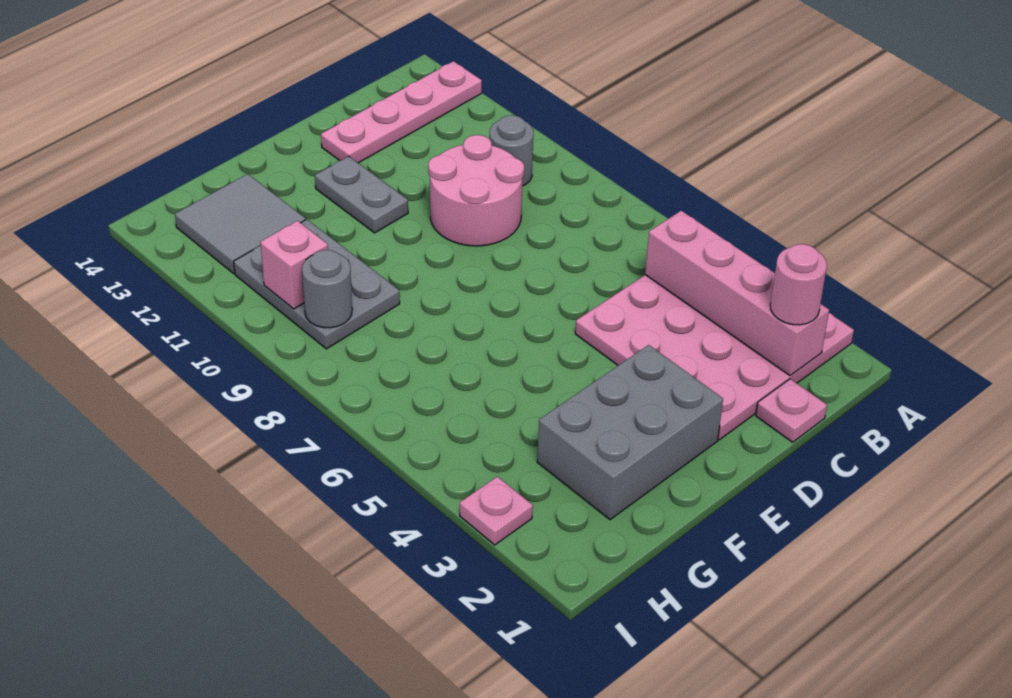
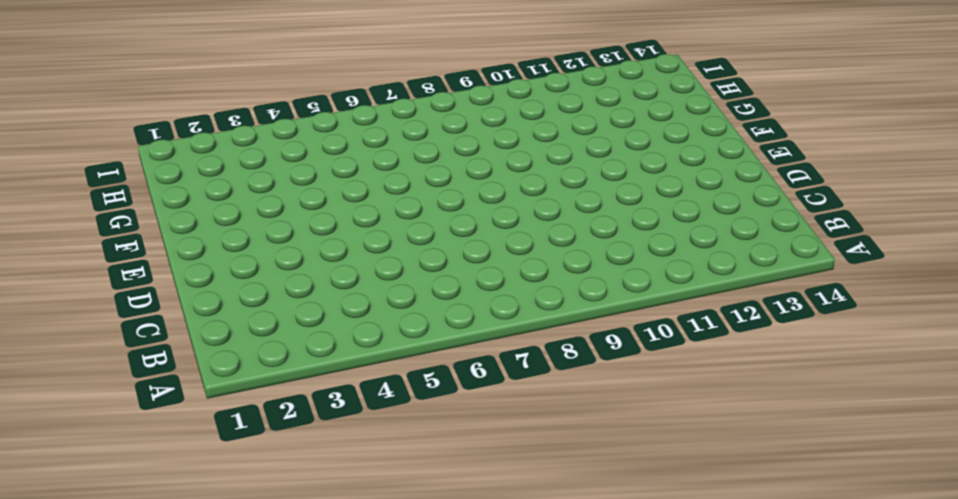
none -> pink 4x4 plate [575,275,854,440]
none -> pink 1x4 plate [321,61,482,163]
none -> grey 1x1 round brick [490,115,534,186]

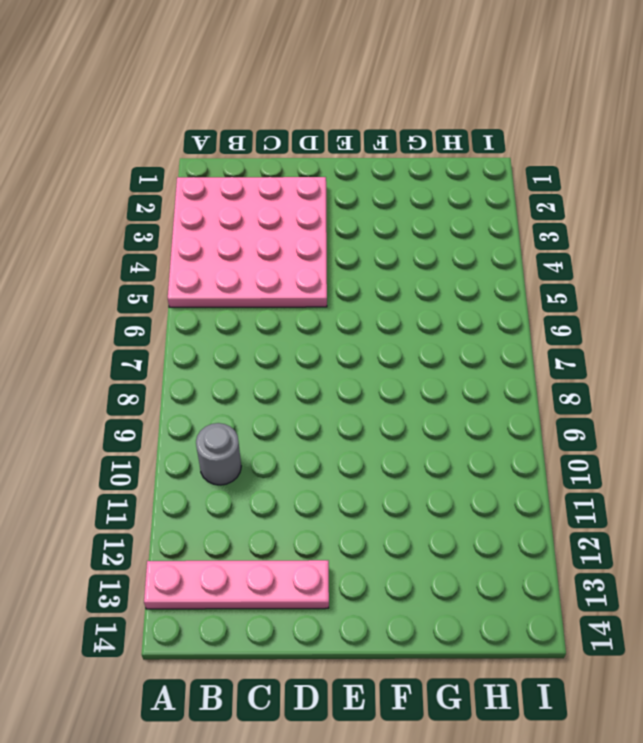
none -> pink 1x1 plate [756,379,827,442]
none -> pink 2x2 round brick [428,135,524,246]
none -> grey 2x3 brick [537,345,723,520]

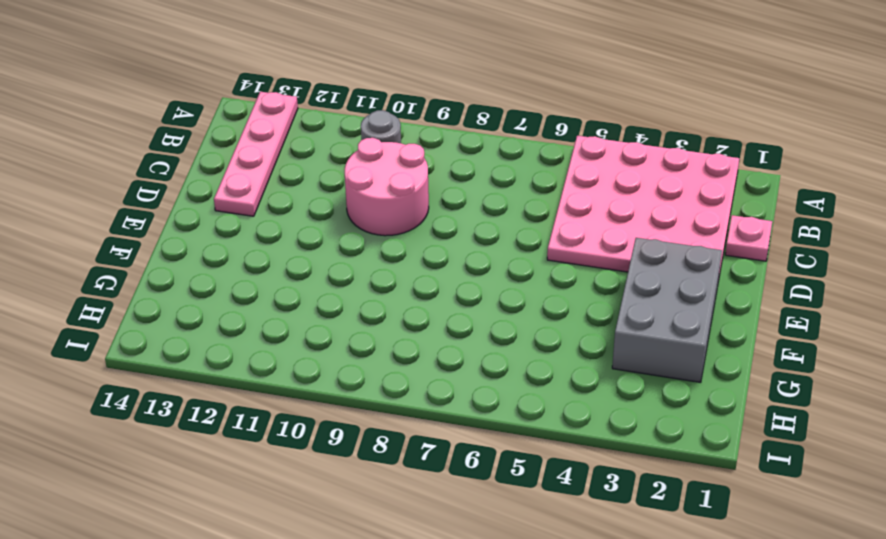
none -> grey 1x2 plate [315,156,408,233]
none -> grey 2x3 plate [234,219,400,349]
none -> grey 2x2 tile [175,174,306,273]

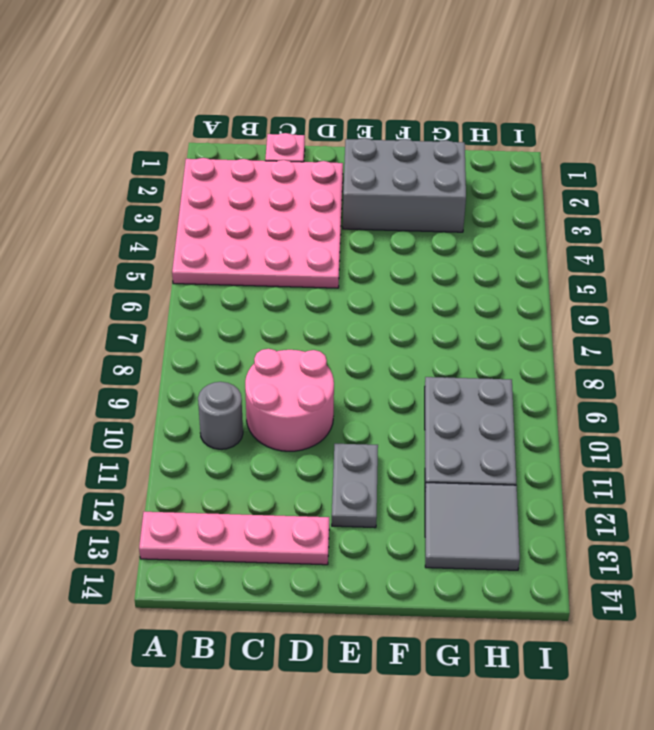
none -> pink 1x1 plate [460,477,533,545]
none -> pink 1x4 brick [645,211,829,375]
none -> grey 1x1 round brick [302,250,352,328]

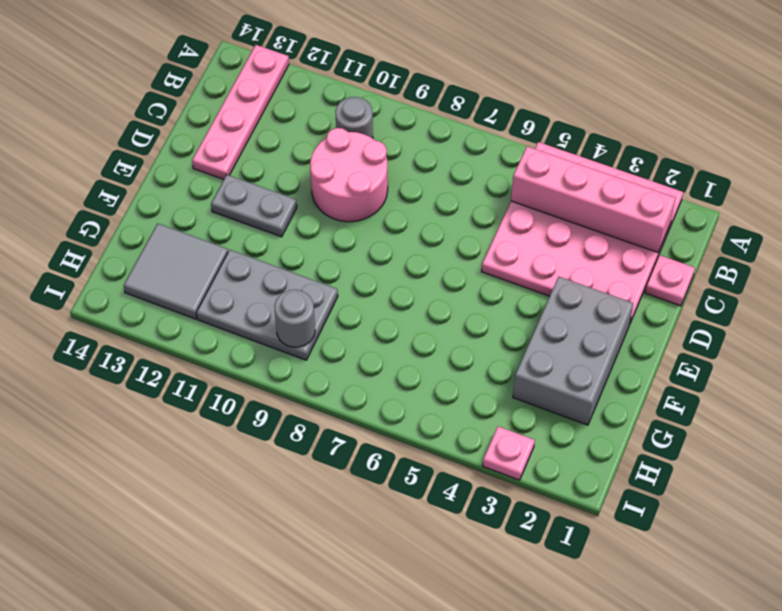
none -> pink 1x1 brick [260,221,328,309]
none -> pink 1x1 round brick [770,244,827,325]

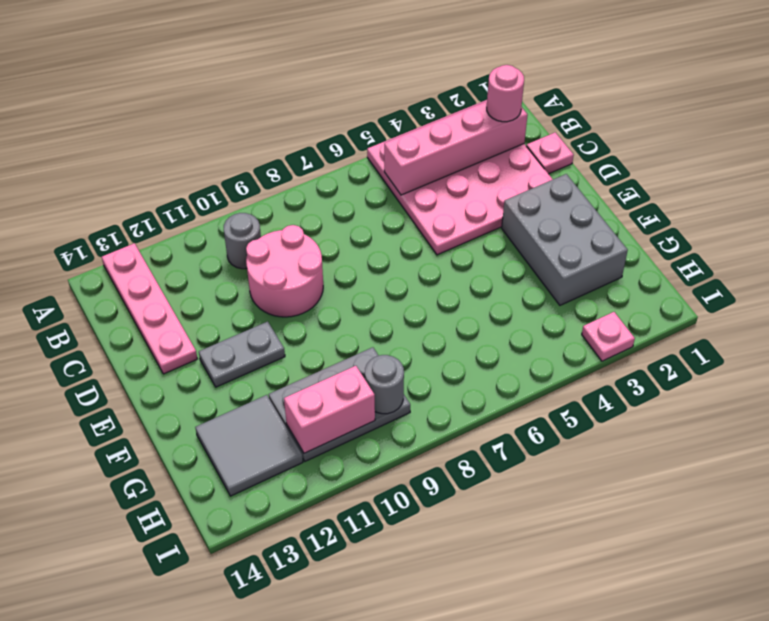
pink 1x2 brick [284,366,375,453] -> pink 1x1 brick [260,221,328,309]

